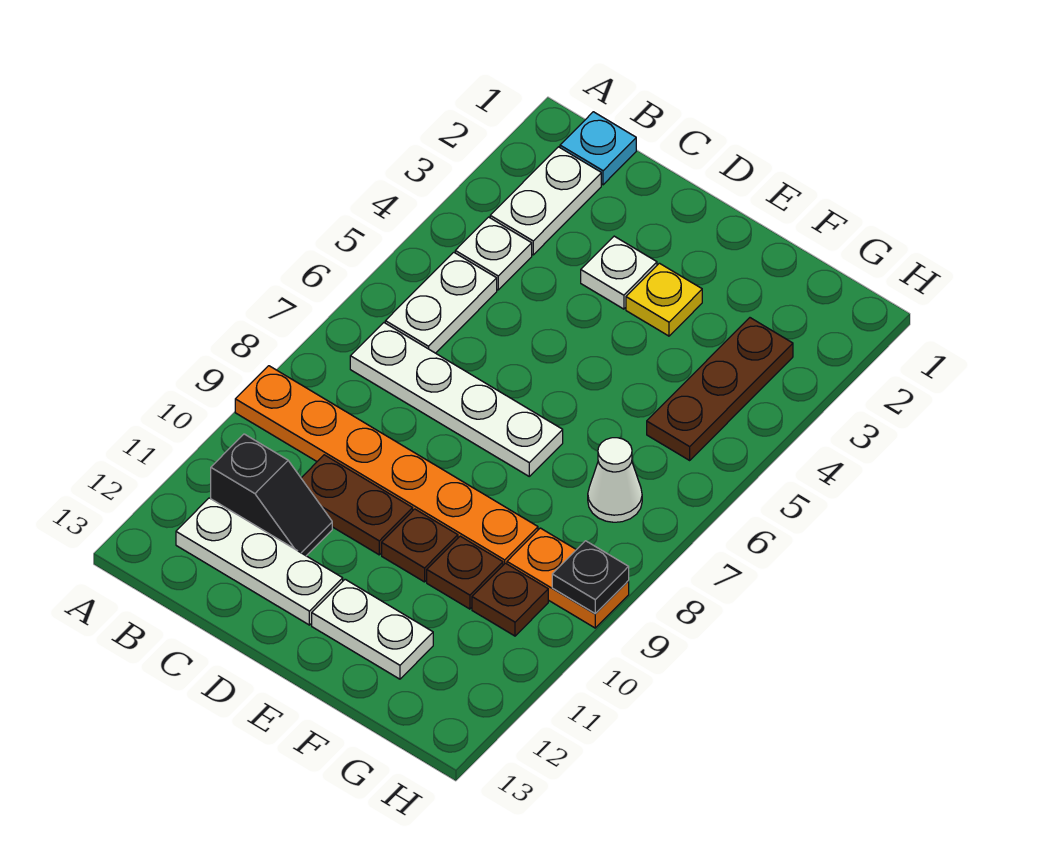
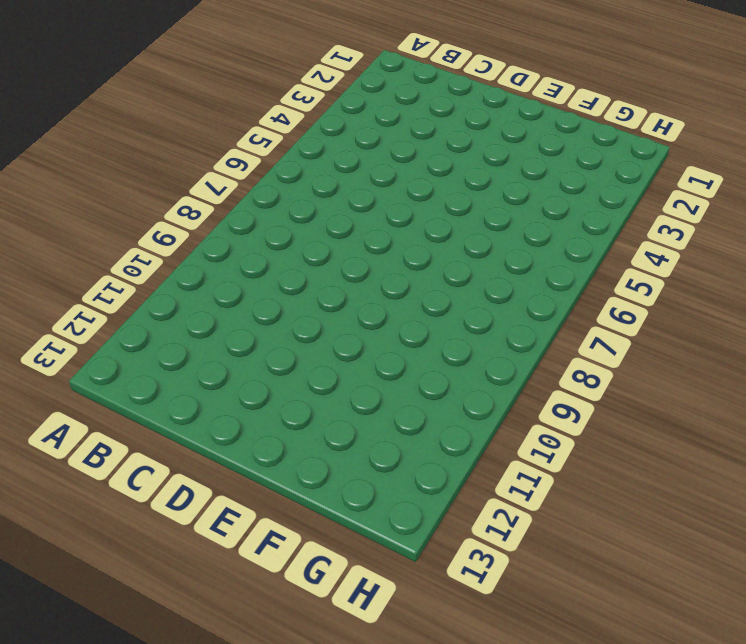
none -> orange 1x6 plate [235,366,538,565]
none -> cyan 1x1 plate [560,112,636,185]
none -> white 1x2 plate [490,147,601,255]

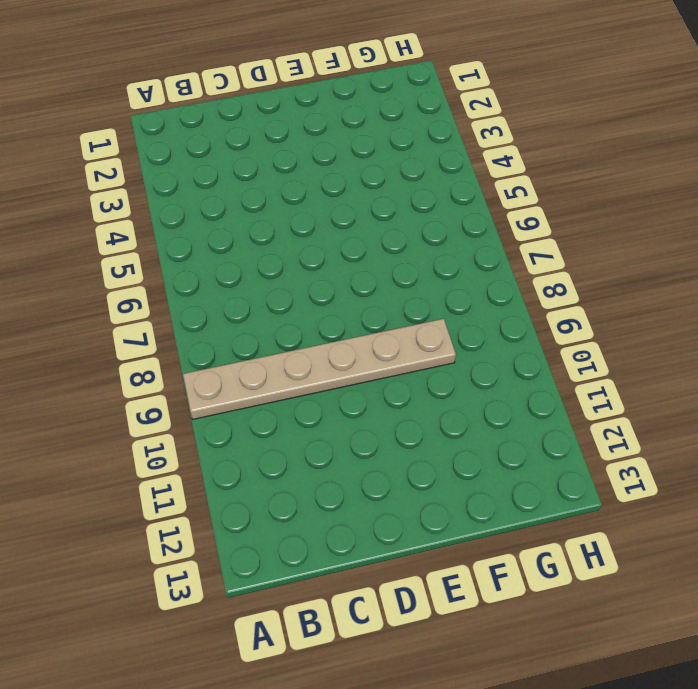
tan 1x6 plate [183,319,456,419] -> orange 1x6 plate [235,366,538,565]
none -> cyan 1x1 plate [560,112,636,185]
none -> white 1x2 plate [490,147,601,255]
none -> white 1x1 plate [455,217,532,290]

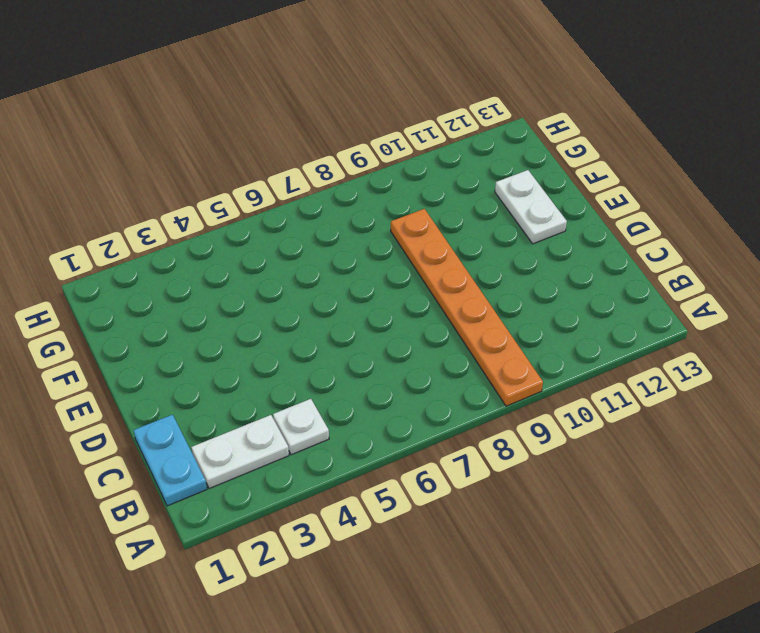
cyan 1x2 plate [134,415,207,506] -> cyan 1x1 plate [560,112,636,185]
none -> white 1x2 plate [385,252,497,353]
none -> white 1x4 plate [350,323,563,476]
none -> black 1x2 slope [211,434,332,556]

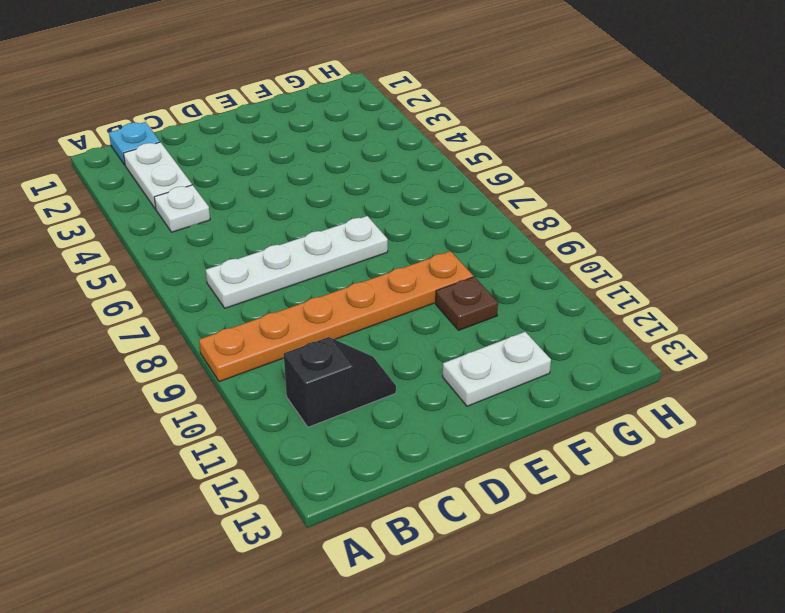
none -> white 1x2 plate [385,252,497,353]
none -> white 1x3 plate [176,498,343,625]
none -> brown 1x2 plate [301,455,413,555]

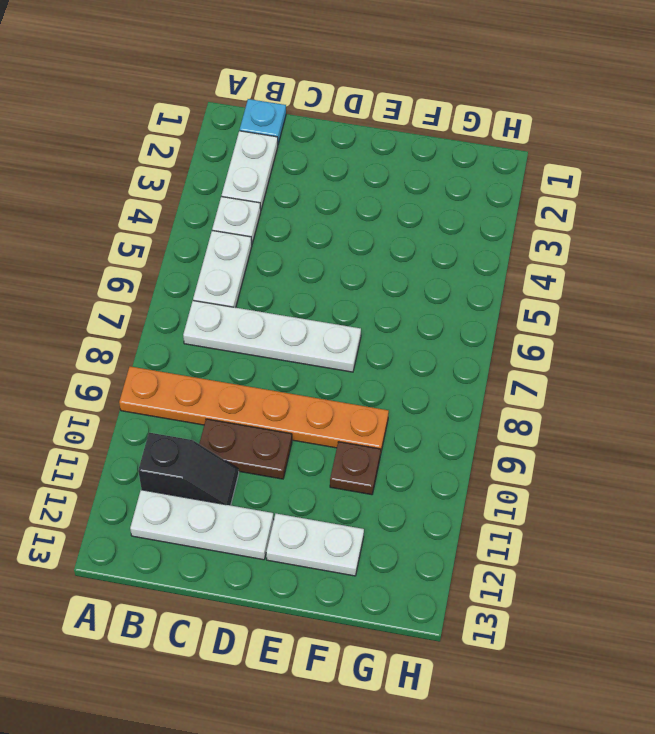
none -> white 1x1 plate [581,236,657,309]
none -> yellow 1x1 plate [626,263,702,336]
none -> brown 1x1 plate [382,509,458,582]

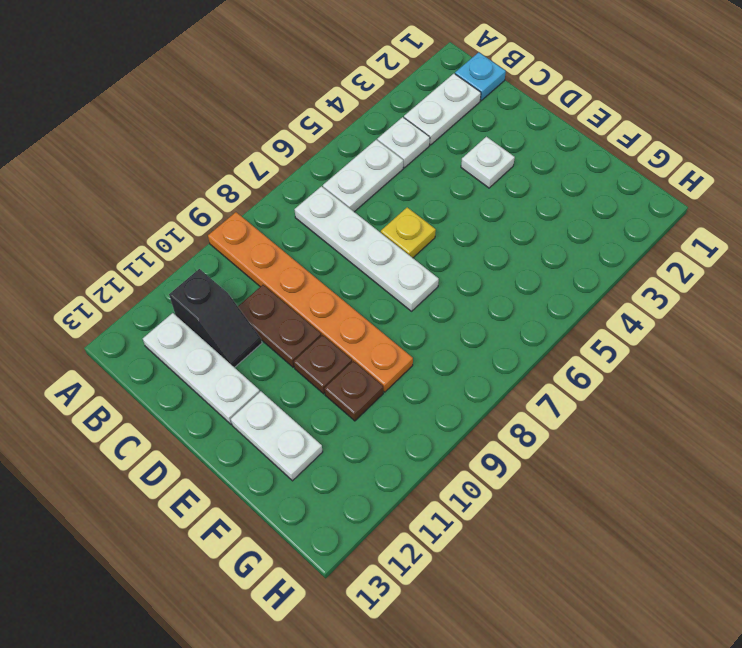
yellow 1x1 plate [381,207,436,258] -> yellow 1x1 plate moved to [626,263,702,336]
none -> brown 1x3 plate [647,318,793,460]
none -> white 1x1 cone [588,438,642,522]
none -> orange 1x2 plate [507,528,629,628]

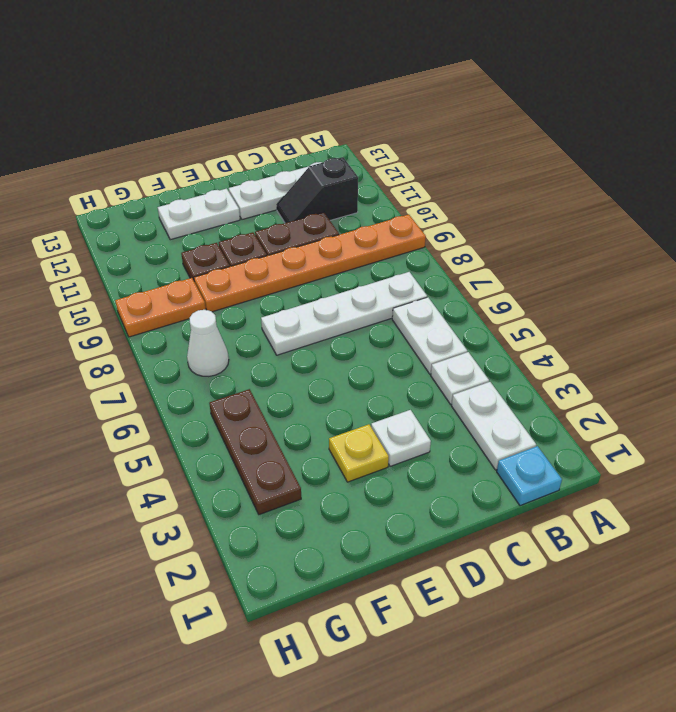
none -> brown 1x1 plate [472,563,548,636]
none -> black 1x1 plate [552,541,629,614]

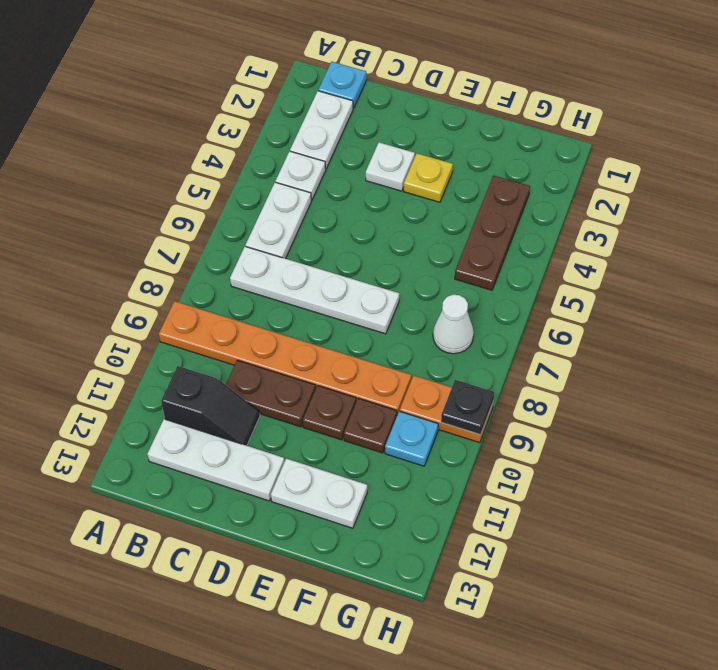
cyan 1x1 plate [385,411,438,466] -> brown 1x1 plate [472,563,548,636]

